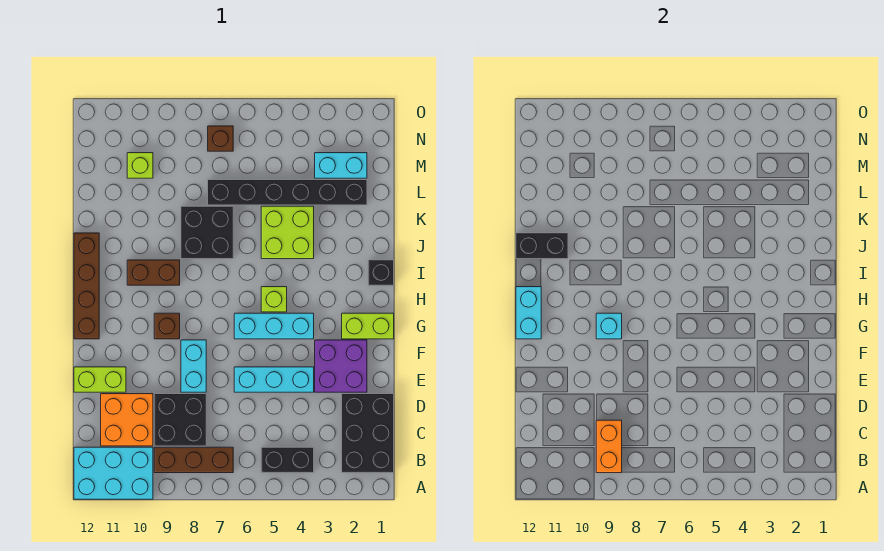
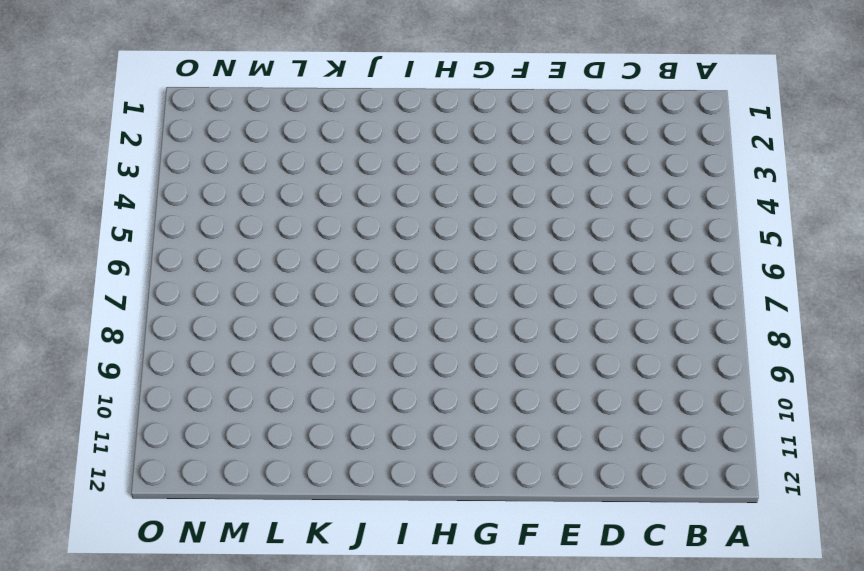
none -> cyan 2x3 brick [74,447,153,499]
none -> black 2x3 brick [342,394,394,473]
none -> black 1x2 brick [261,447,314,473]

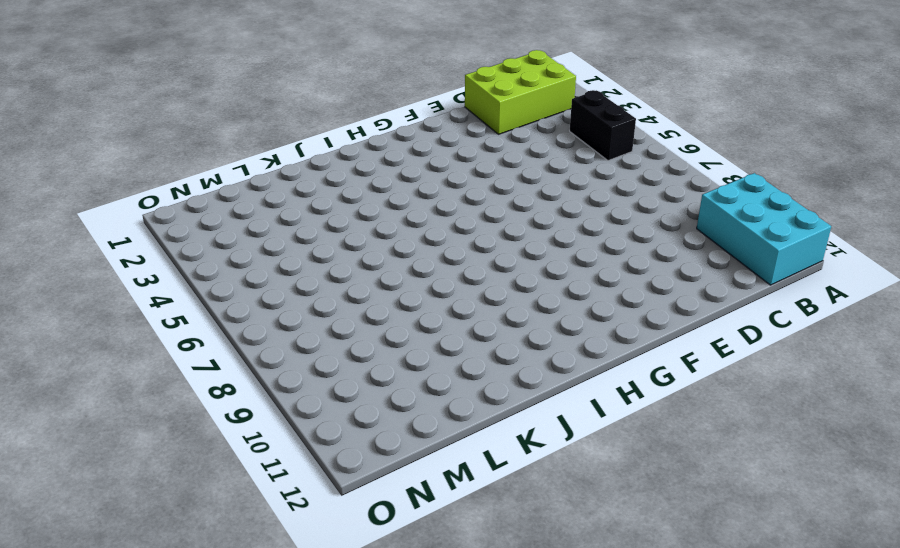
lime 2x3 brick [465,50,576,134] -> black 2x3 brick [342,394,394,473]
none -> brown 1x3 brick [154,447,233,473]
none -> black 2x2 brick [154,394,206,446]
none -> orange 2x2 brick [101,394,153,446]

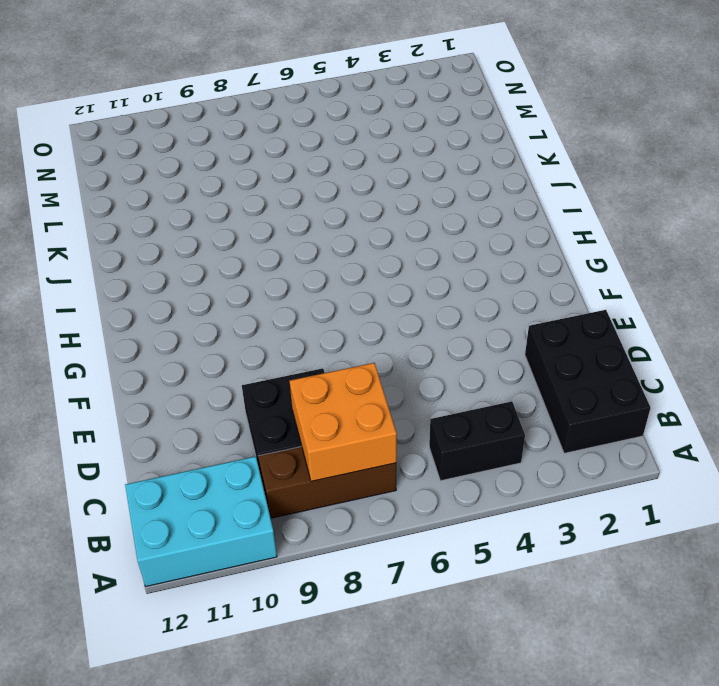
orange 2x2 brick [290,363,397,481] -> orange 2x2 brick moved to [101,394,153,446]
none -> purple 2x2 brick [315,340,367,392]
none -> cyan 1x3 brick [234,367,314,392]
none -> cyan 1x2 brick [181,340,206,392]

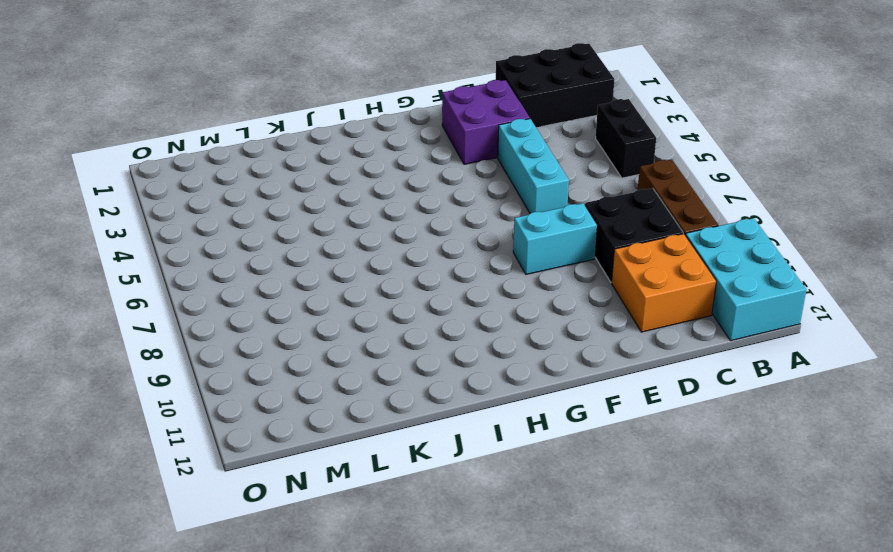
none -> lime 1x2 brick [74,367,126,392]
none -> lime 1x2 brick [342,313,394,339]
none -> cyan 1x3 brick [234,313,314,339]

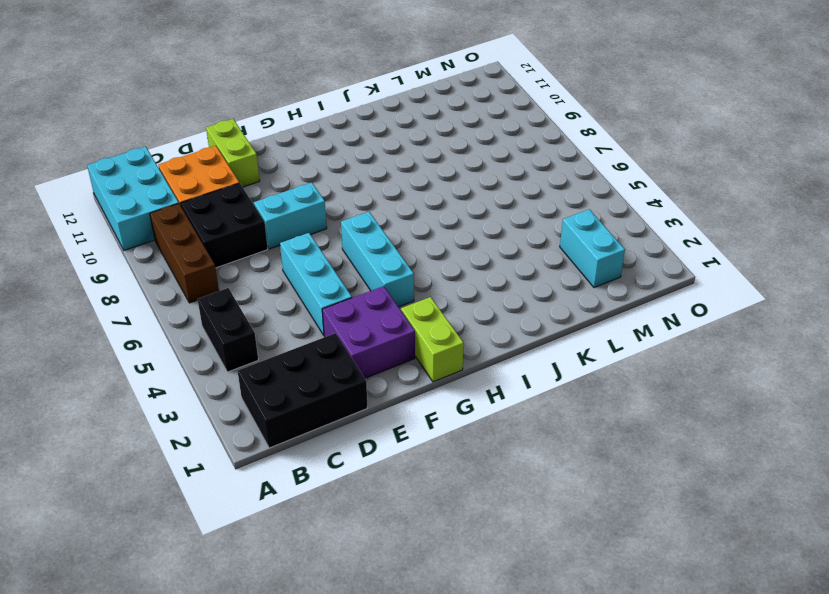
none -> brown 1x1 brick [154,313,180,339]
none -> brown 1x4 brick [74,233,99,339]
none -> lime 1x1 brick [261,287,287,312]

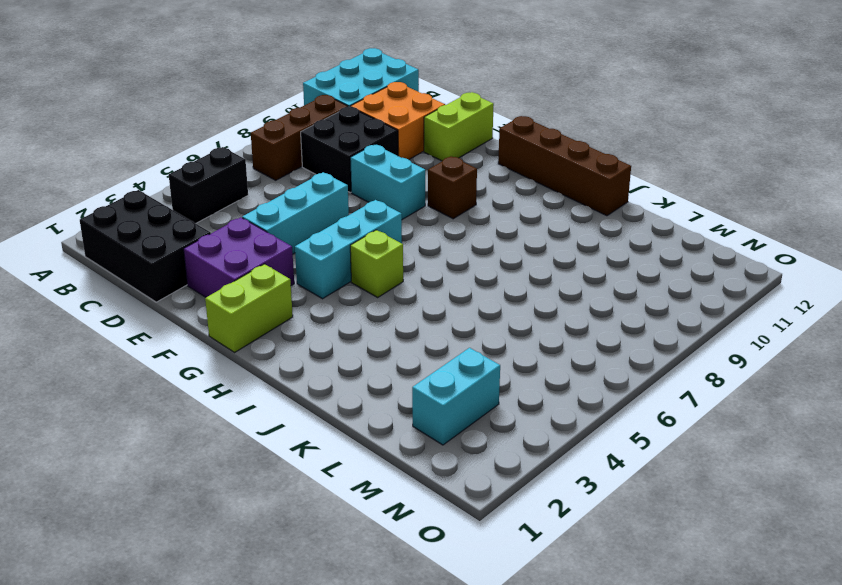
none -> black 1x1 brick [368,260,394,285]
none -> brown 1x2 brick [127,260,180,285]
none -> lime 2x2 brick [261,206,314,259]

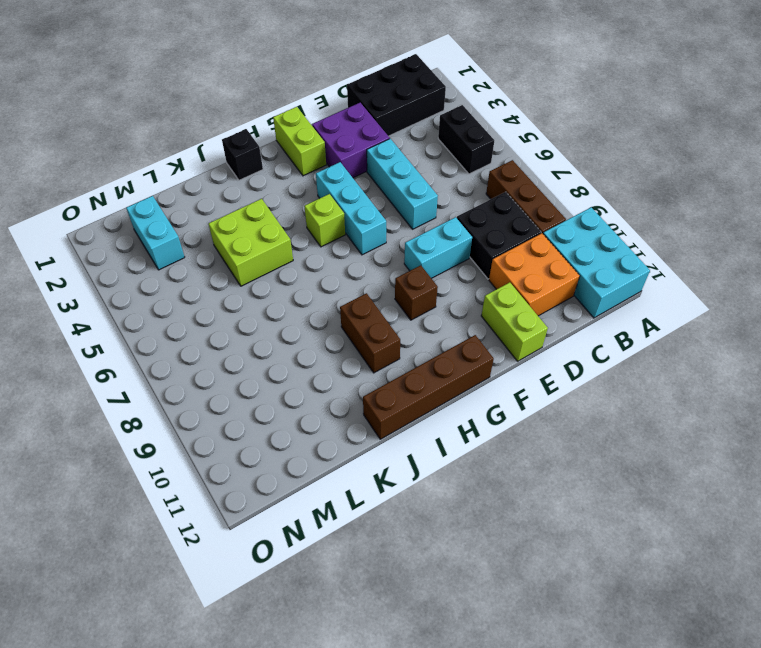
none -> black 2x2 brick [181,206,233,259]
none -> black 1x6 brick [208,180,367,205]
none -> lime 1x1 brick [127,153,153,178]

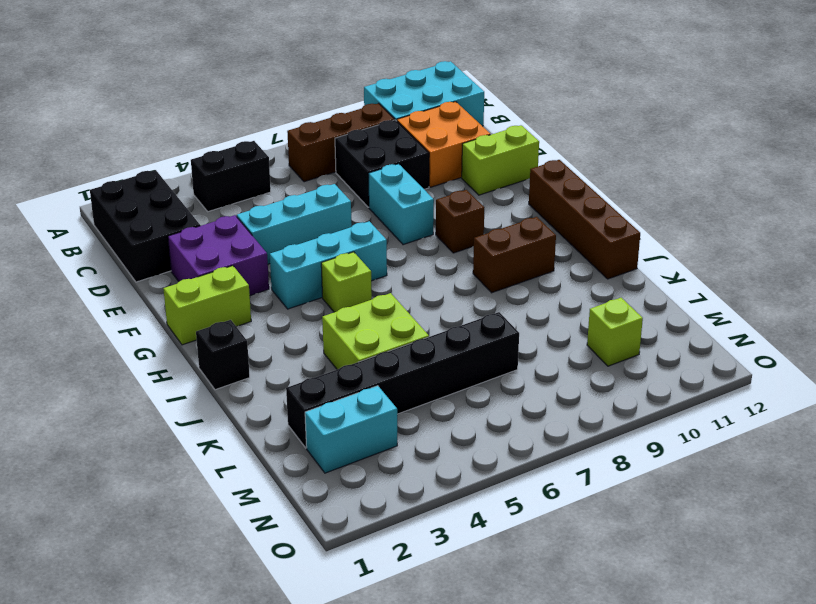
none -> black 2x2 brick [181,206,233,259]
none -> brown 1x1 brick [208,126,233,151]
none -> orange 1x2 brick [596,420,622,473]

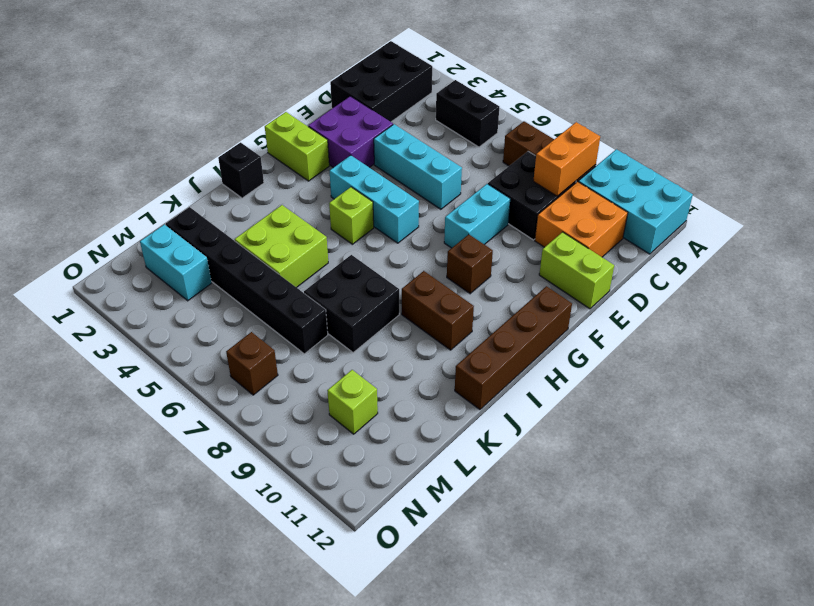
none -> cyan 1x1 brick [596,313,622,339]
none -> cyan 1x2 brick [516,287,541,339]
none -> black 1x2 brick [516,233,568,259]

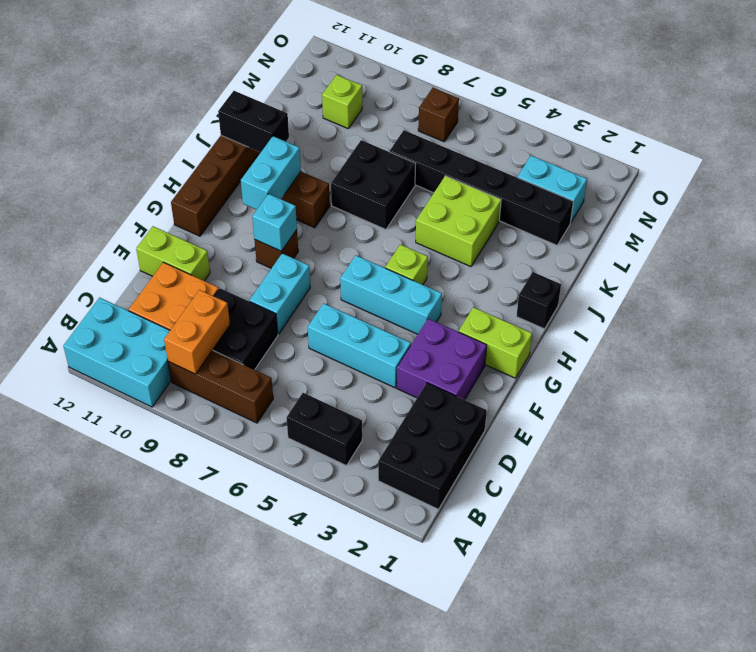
cyan 1x2 brick [241,136,301,210] -> cyan 1x2 brick moved to [516,287,541,339]

